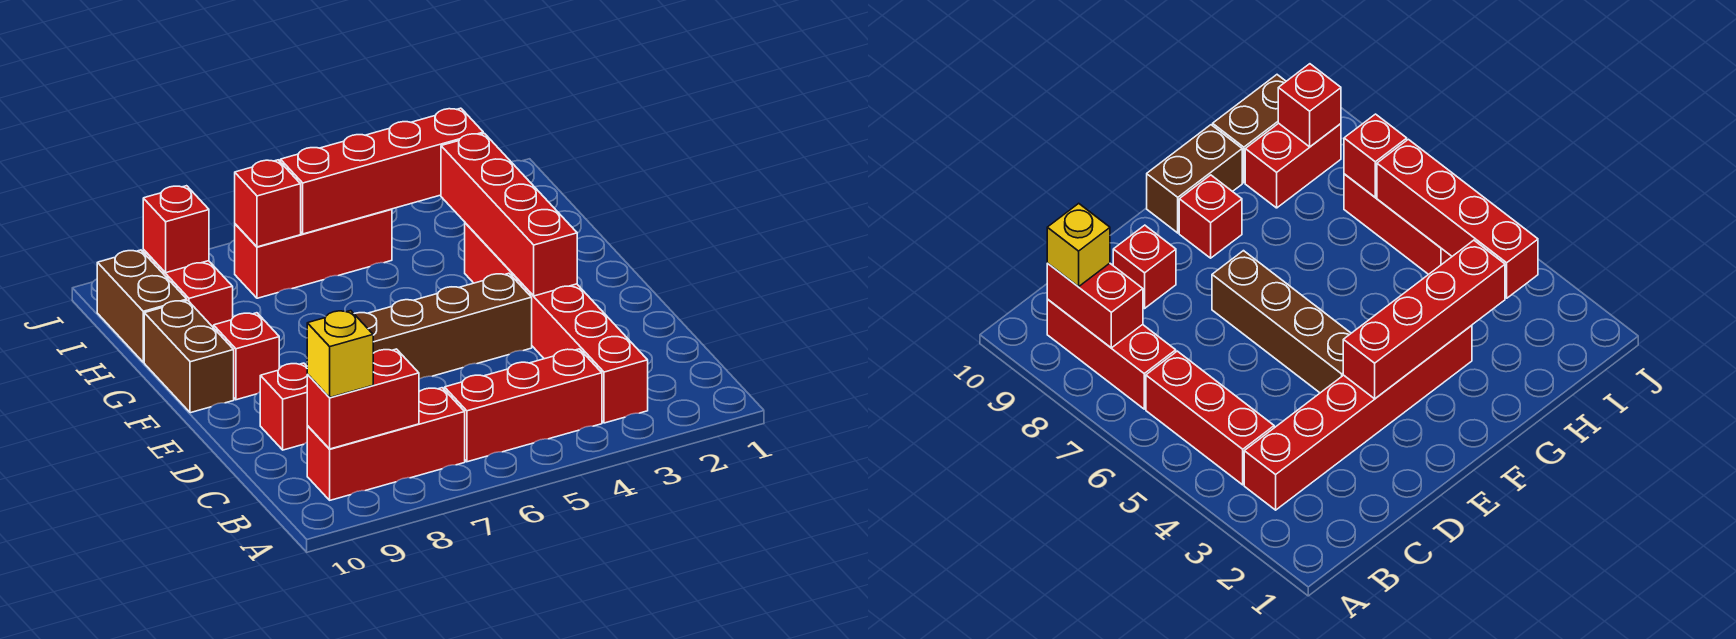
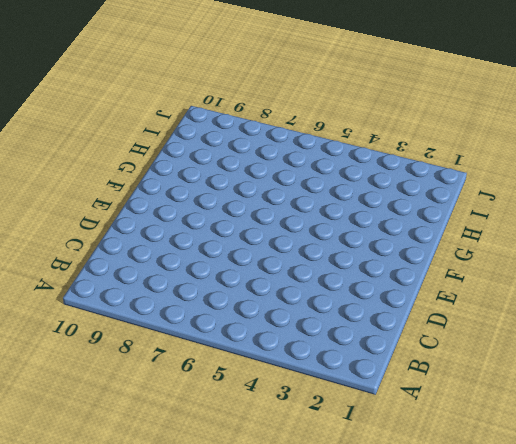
none -> red 1x6 brick [465,223,648,423]
none -> red 1x3 brick [445,349,602,462]
none -> red 1x3 brick [307,388,465,500]

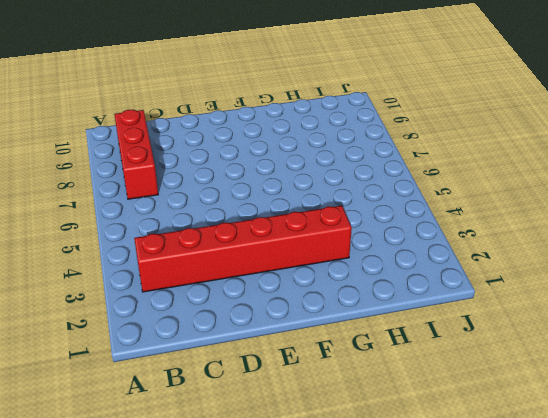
none -> red 1x3 brick [445,349,602,462]
none -> red 1x1 brick [260,363,308,450]
none -> brown 1x4 brick [354,273,532,379]

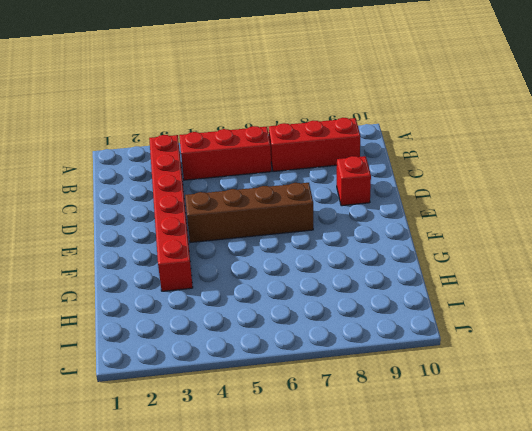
none -> red 1x1 brick [214,313,279,400]
none -> brown 1x2 brick [144,301,234,413]
none -> red 1x2 brick [143,250,233,328]

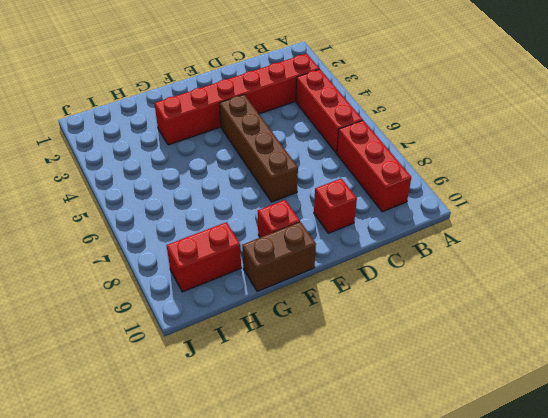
none -> brown 1x2 brick [97,250,187,362]
none -> red 1x3 brick [235,209,392,298]
none -> red 1x2 brick [307,349,419,449]

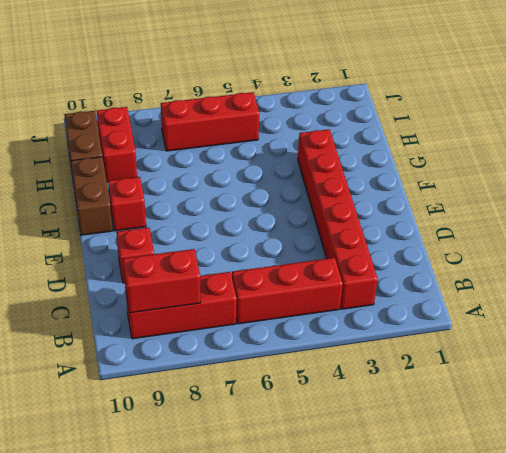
none -> brown 1x4 brick [354,273,532,379]
none -> red 1x4 brick [441,133,577,296]
none -> red 1x4 brick [280,108,483,234]

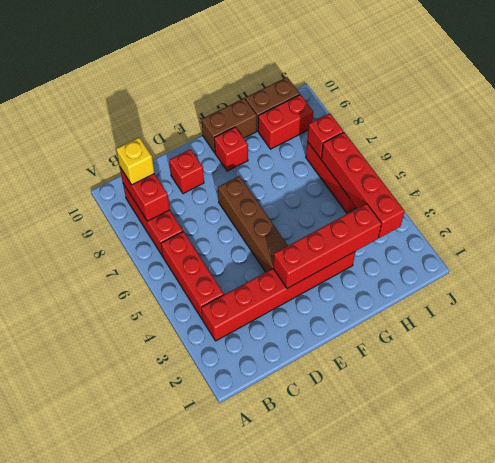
none -> red 1x1 brick [143,186,209,273]

